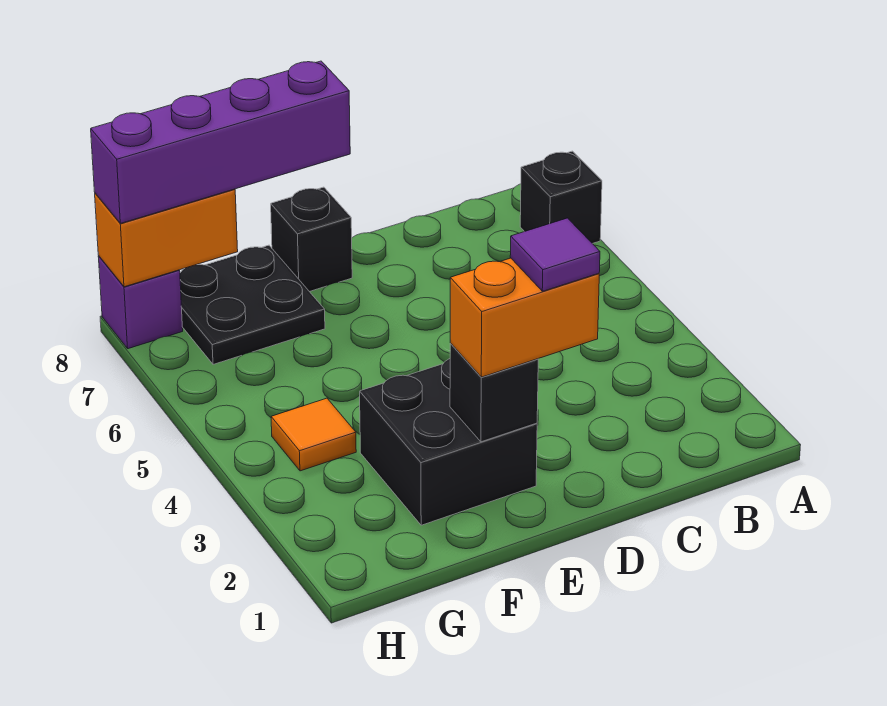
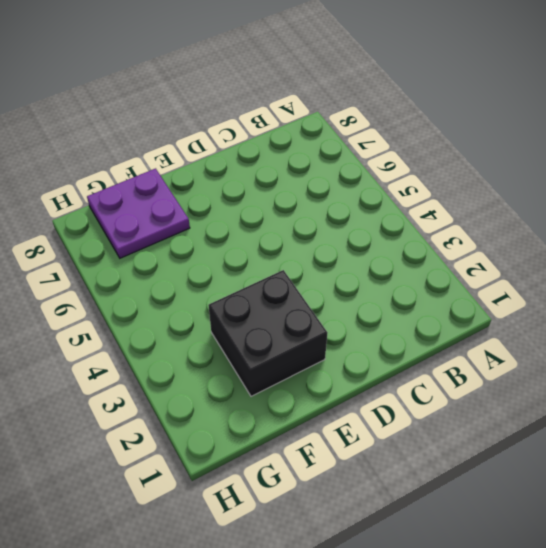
purple 2x2 plate [87,169,190,258] -> black 2x2 plate [180,245,325,364]
none -> black 1x1 brick [520,151,602,244]
none -> black 1x1 brick [271,187,352,292]

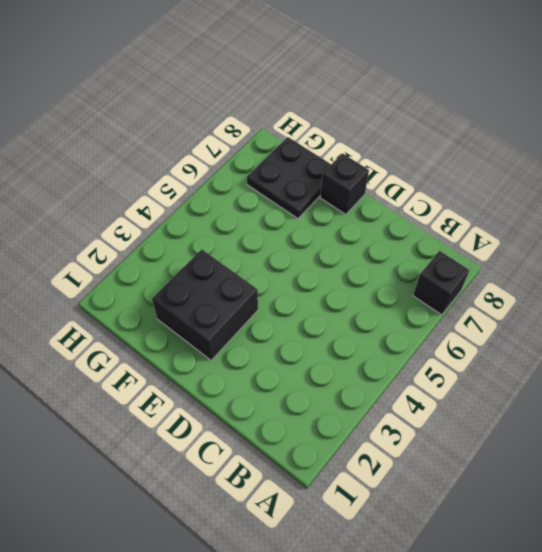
none -> orange 1x1 tile [271,398,356,471]
none -> purple 1x1 brick [98,256,183,349]

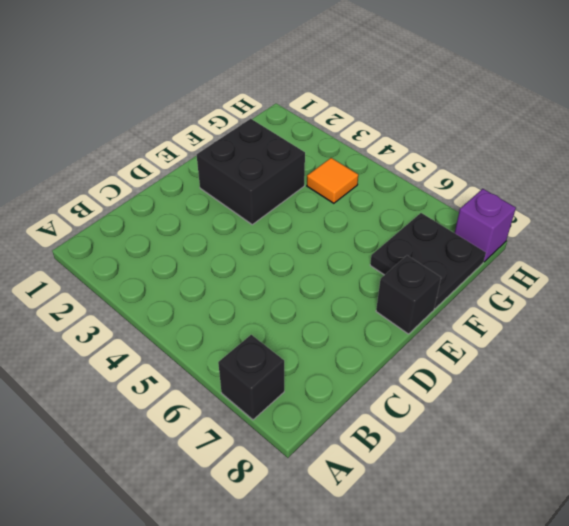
none -> black 1x1 brick [450,344,538,442]
none -> orange 1x2 brick [95,189,238,287]

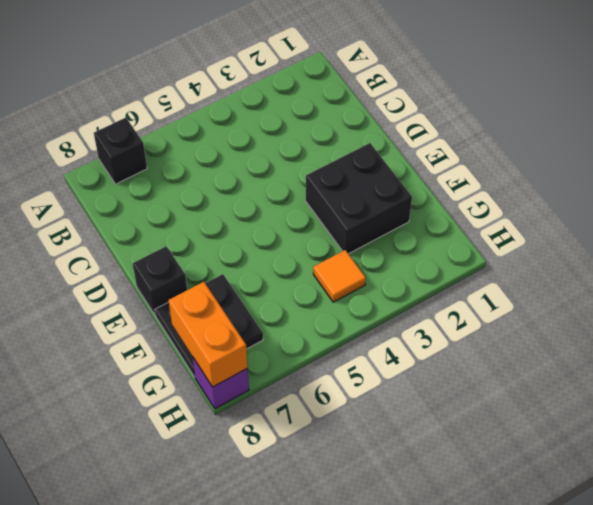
none -> black 1x1 brick [450,344,538,442]
none -> orange 1x2 brick [450,258,599,377]

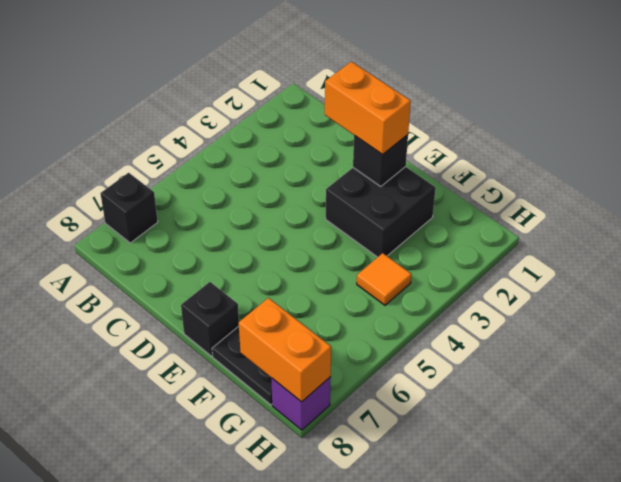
none -> purple 1x4 brick [91,61,350,223]
none -> purple 1x1 tile [510,218,600,291]

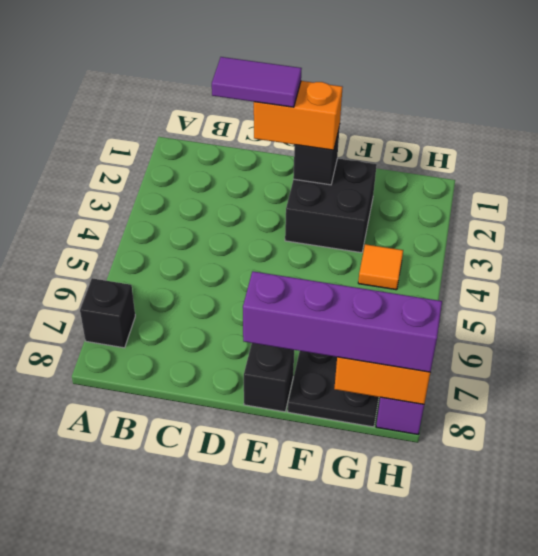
purple 1x2 tile [212,57,302,107] -> purple 1x1 tile [510,218,600,291]

